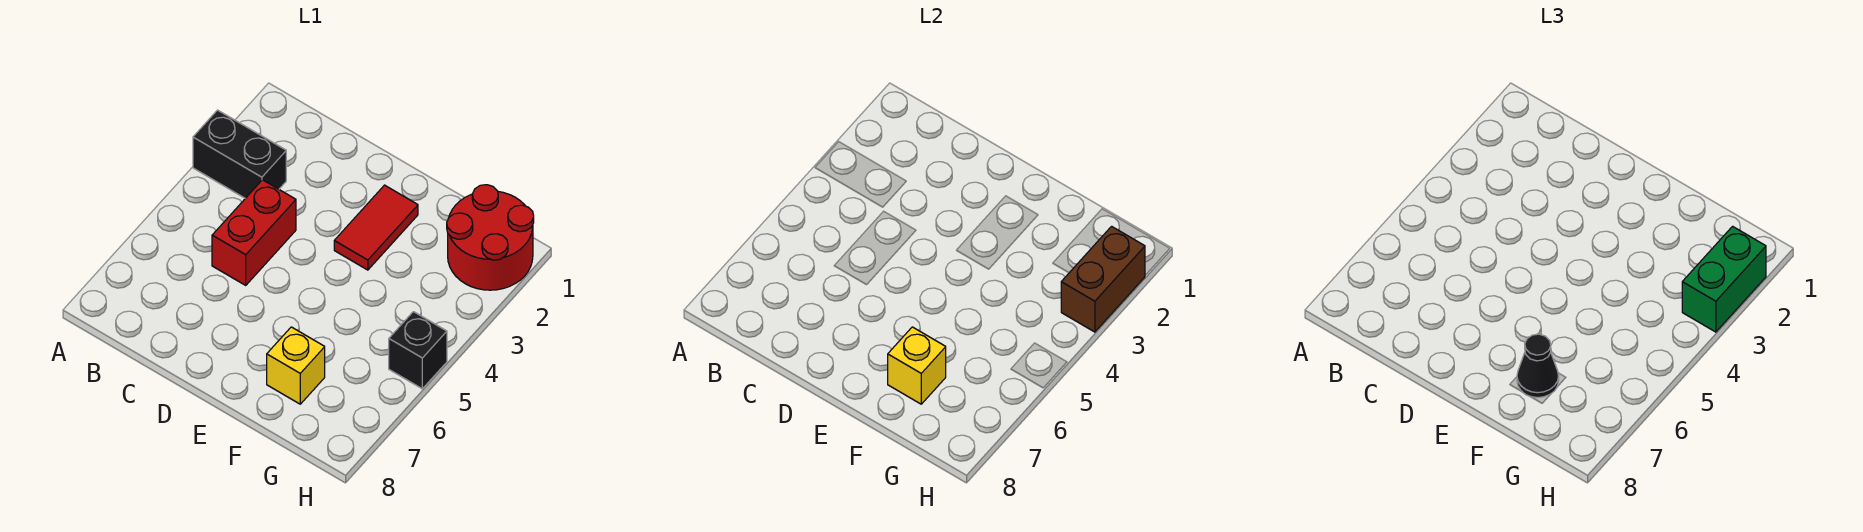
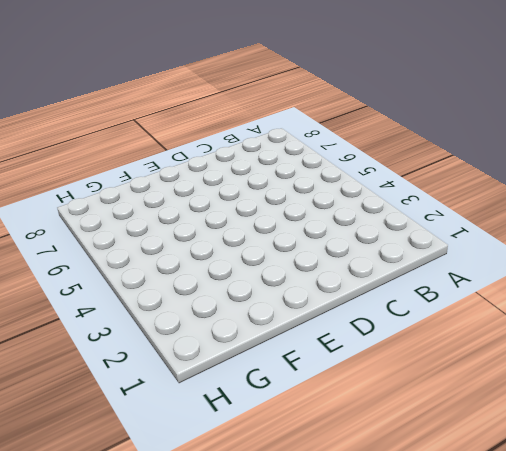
none -> black 1x2 brick [193,110,286,198]
none -> red 1x2 brick [212,180,296,285]

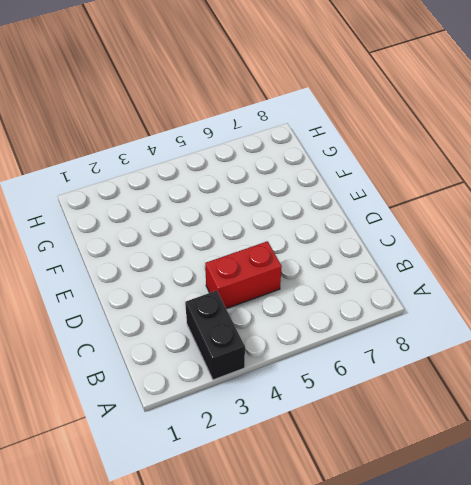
none -> red 1x2 tile [334,185,418,270]
none -> yellow 1x1 brick [267,327,325,404]

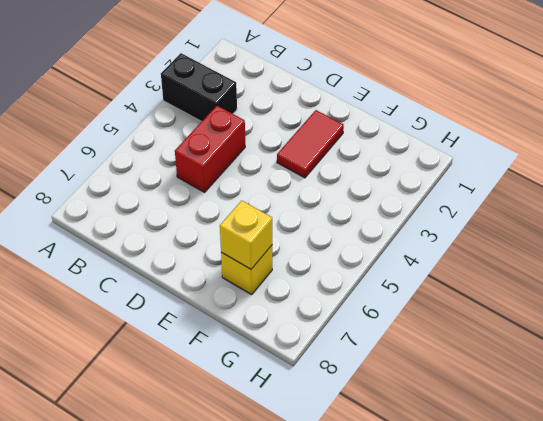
none -> red 2x2 round brick [447,185,534,290]
none -> black 1x1 brick [389,312,447,389]

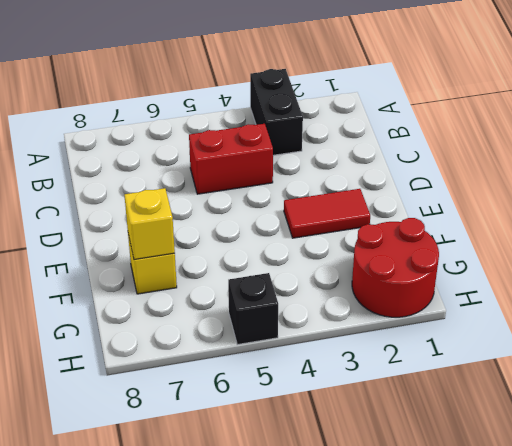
none -> brown 1x2 brick [1061,226,1145,332]
none -> black 1x1 cone [1517,334,1559,398]

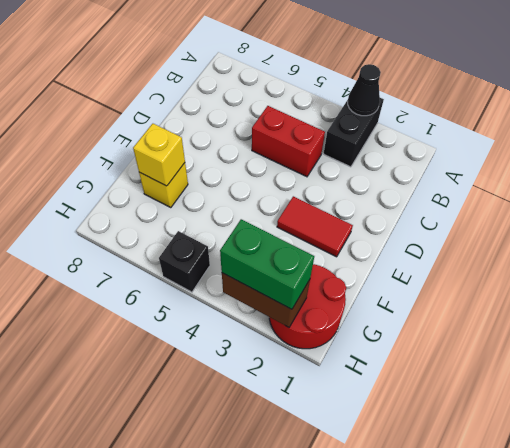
black 1x1 cone [348,64,381,116] -> black 1x1 cone moved to [1517,334,1559,398]

